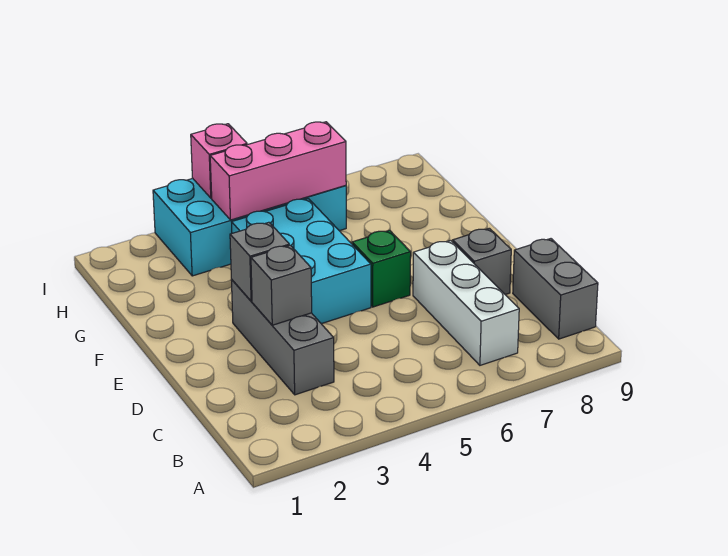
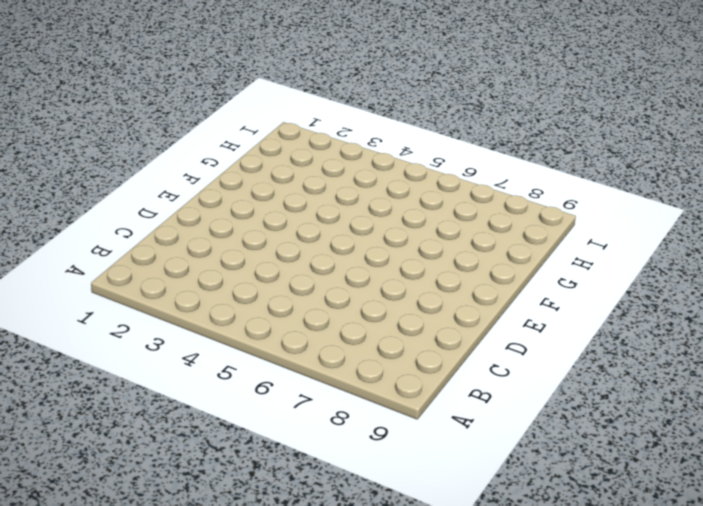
none -> white 1x3 brick [413,241,519,365]
none -> grey 1x2 brick [513,239,598,339]

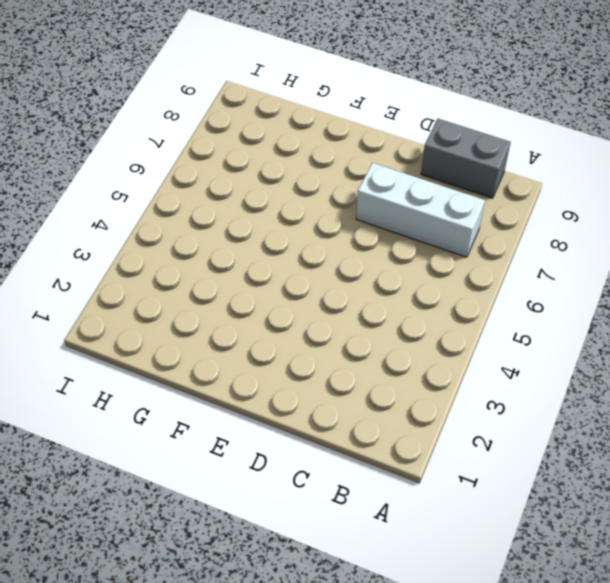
none -> grey 1x3 brick [231,279,334,395]
none -> grey 1x1 brick [453,228,511,295]

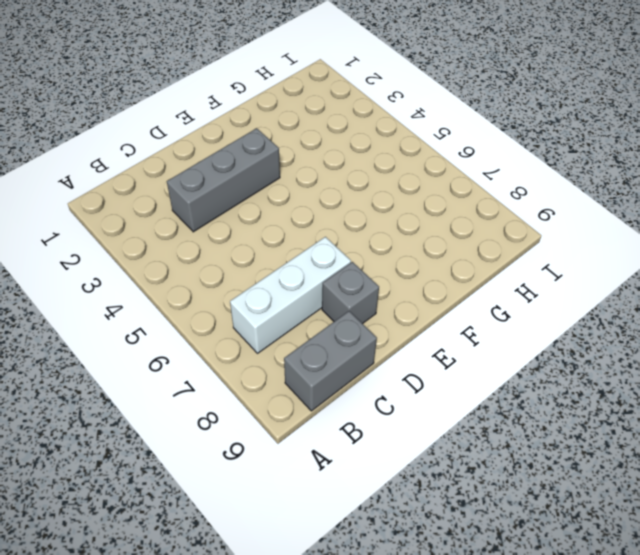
none -> cyan 2x3 brick [232,199,371,324]
none -> green 1x1 brick [352,230,411,307]

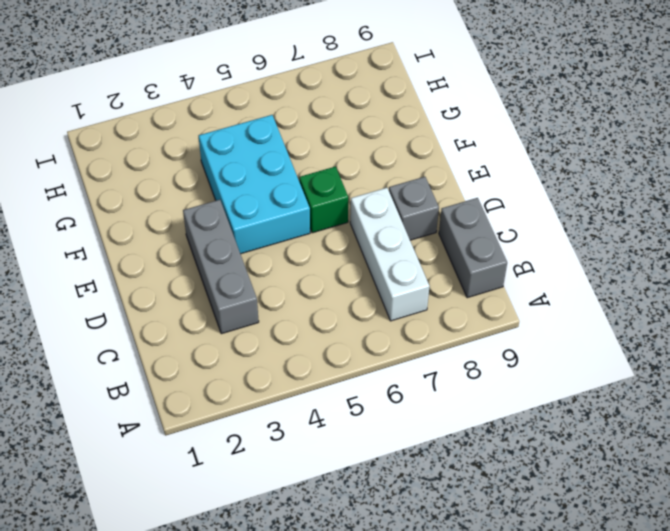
none -> cyan 2x4 brick [153,178,346,276]
none -> grey 1x1 brick [251,245,312,325]

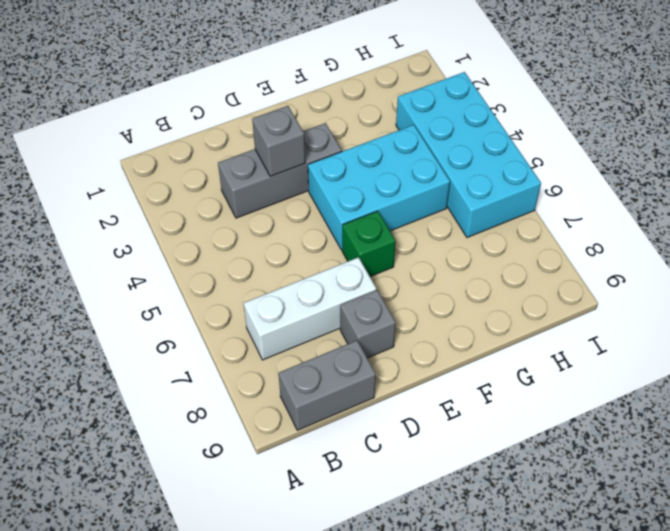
none -> grey 1x1 brick [230,222,289,301]
none -> pink 1x3 brick [210,122,346,220]

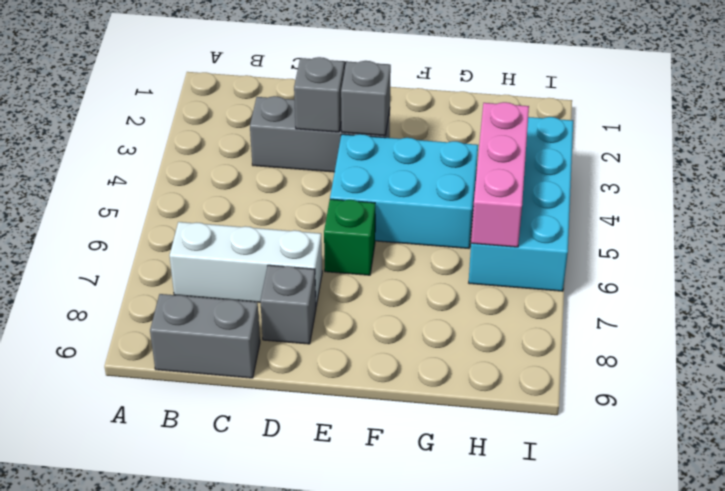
none -> pink 1x1 brick [191,124,247,198]

